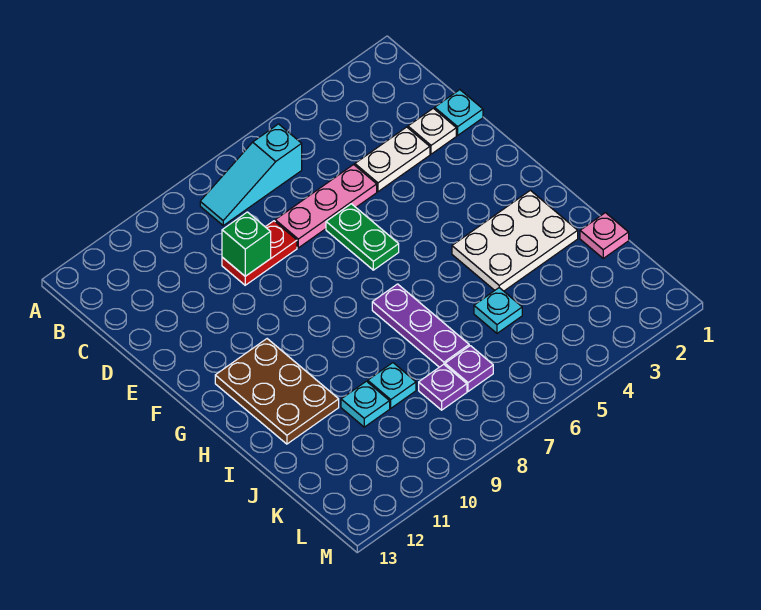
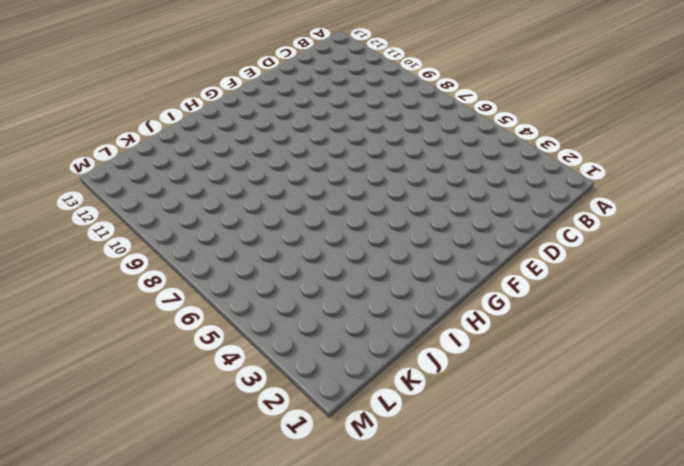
none -> cyan 1x3 slope [200,124,302,225]
none -> cyan 1x1 plate [435,90,483,135]
none -> white 1x1 plate [408,108,456,154]

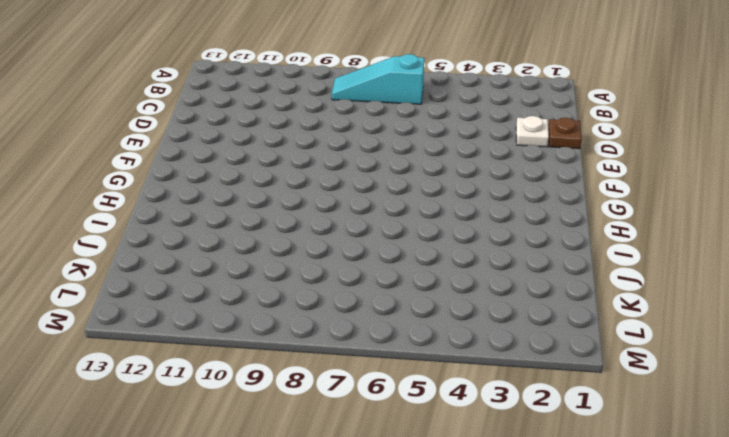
brown 1x1 plate [548,118,582,149] -> cyan 1x1 plate [435,90,483,135]
none -> white 1x2 plate [355,127,430,192]
none -> pink 1x3 plate [275,165,377,248]
none -> red 1x2 plate [222,221,297,285]

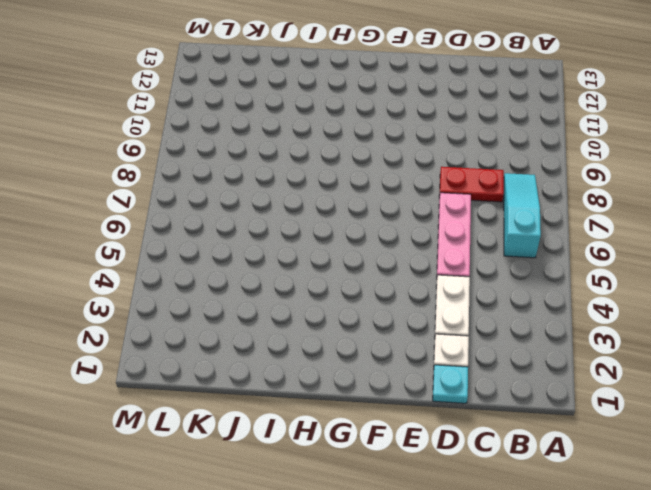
red 1x2 plate [439,167,504,202] -> red 1x2 plate turned to [222,221,297,285]
none -> green 1x2 plate [326,204,399,270]
none -> brown 2x3 plate [215,339,339,444]
none -> white 2x3 plate [452,190,578,291]

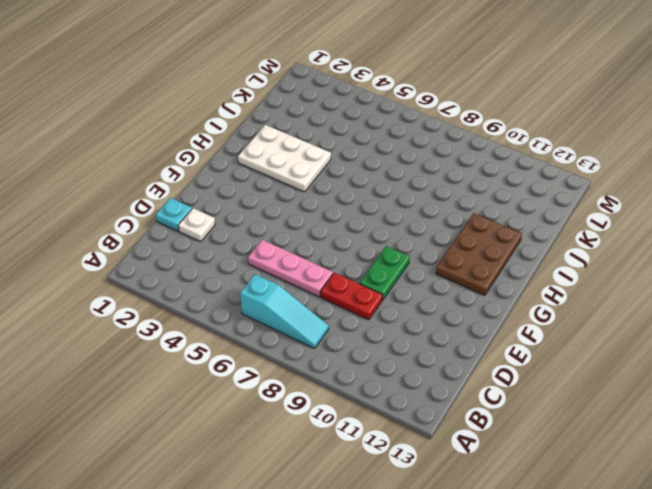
green 1x2 plate [359,246,410,300] -> green 1x2 plate moved to [326,204,399,270]
none -> white 1x2 plate [355,127,430,192]
none -> purple 1x3 plate [372,284,469,367]
none -> pink 1x1 plate [580,213,629,258]

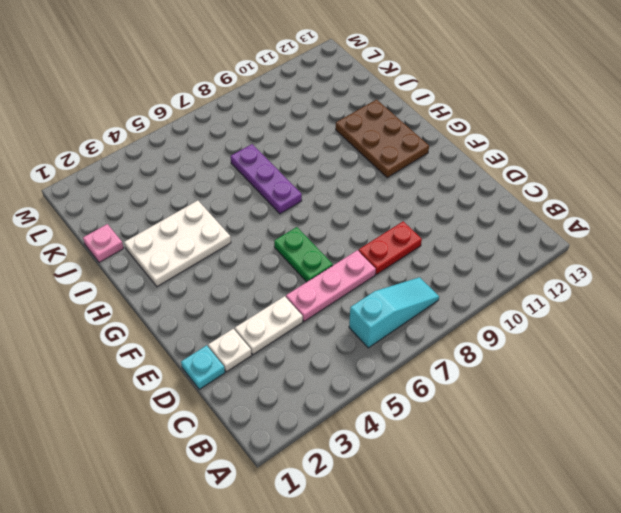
none -> cyan 1x1 plate [474,288,522,333]
none -> cyan 1x1 plate [368,363,416,408]
none -> cyan 1x1 plate [341,381,390,427]

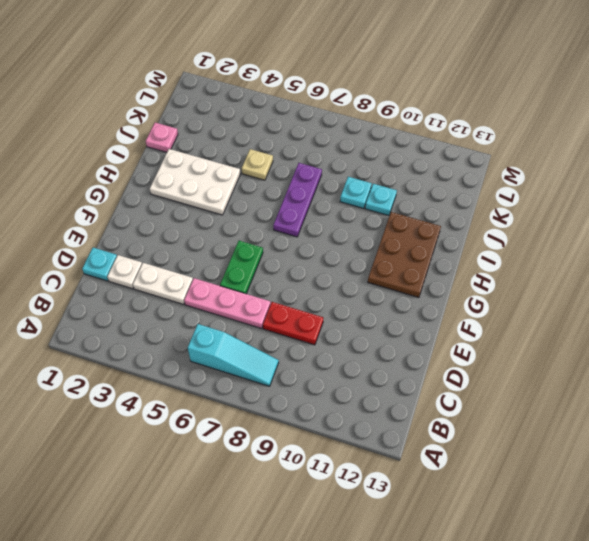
tan 1x1 plate [242,149,273,180] -> cyan 1x1 plate [474,288,522,333]
none -> purple 1x1 plate [445,346,493,391]
none -> purple 1x1 plate [419,364,467,410]
none -> green 1x1 brick [222,212,271,276]

